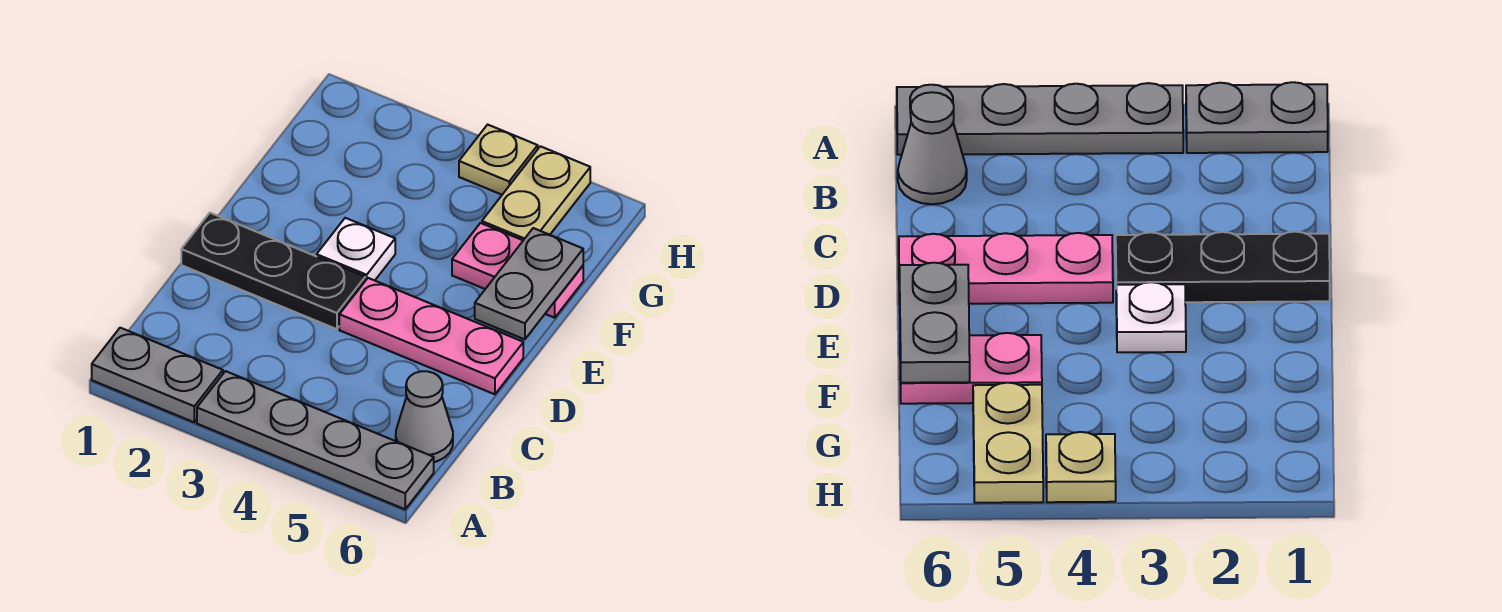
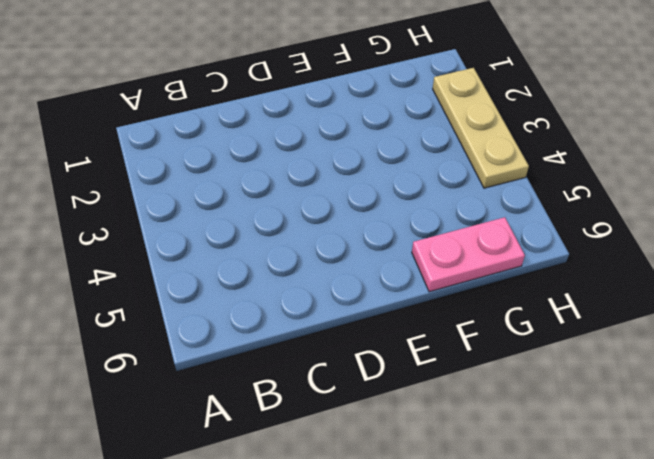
pink 1x2 plate [412,217,525,292] -> pink 1x2 plate turned to [452,223,583,318]
tan 1x3 plate [433,68,529,188] -> tan 1x1 plate [459,125,538,195]
none -> grey 1x2 plate [92,328,223,422]
none -> grey 1x4 plate [197,371,434,509]

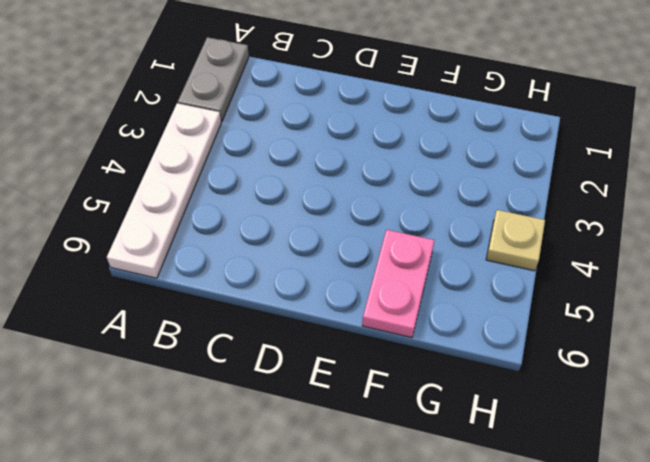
white 1x4 plate [107,103,221,278] -> grey 1x4 plate [197,371,434,509]
none -> grey 1x1 cone [396,371,453,462]
none -> black 1x3 plate [181,213,365,329]

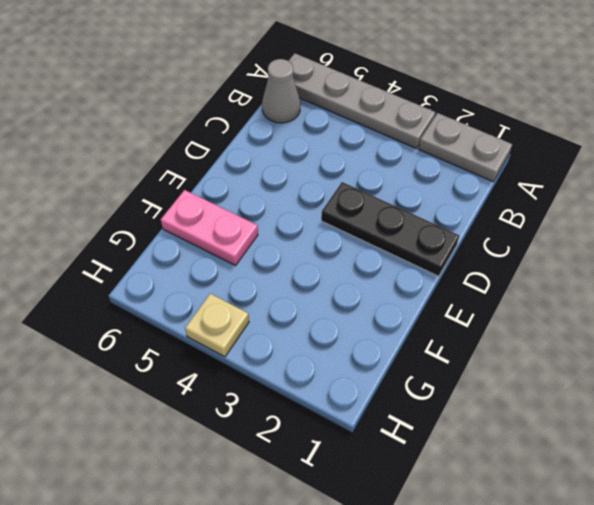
none -> pink 1x3 plate [339,278,523,394]
none -> white 1x1 plate [317,218,395,281]

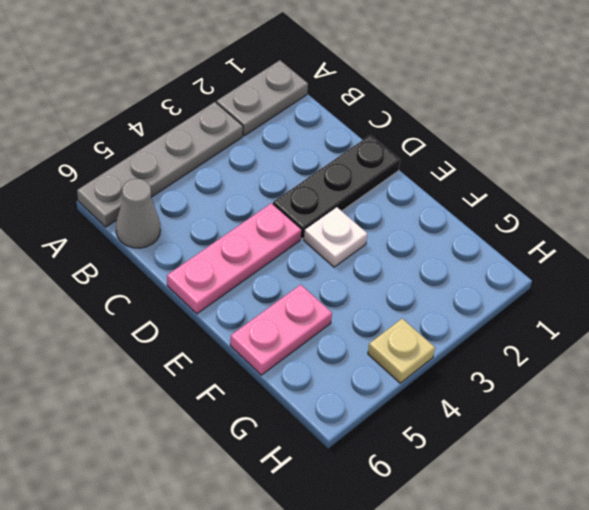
none -> tan 1x2 plate [482,146,590,240]
none -> grey 1x2 plate [475,228,583,339]

